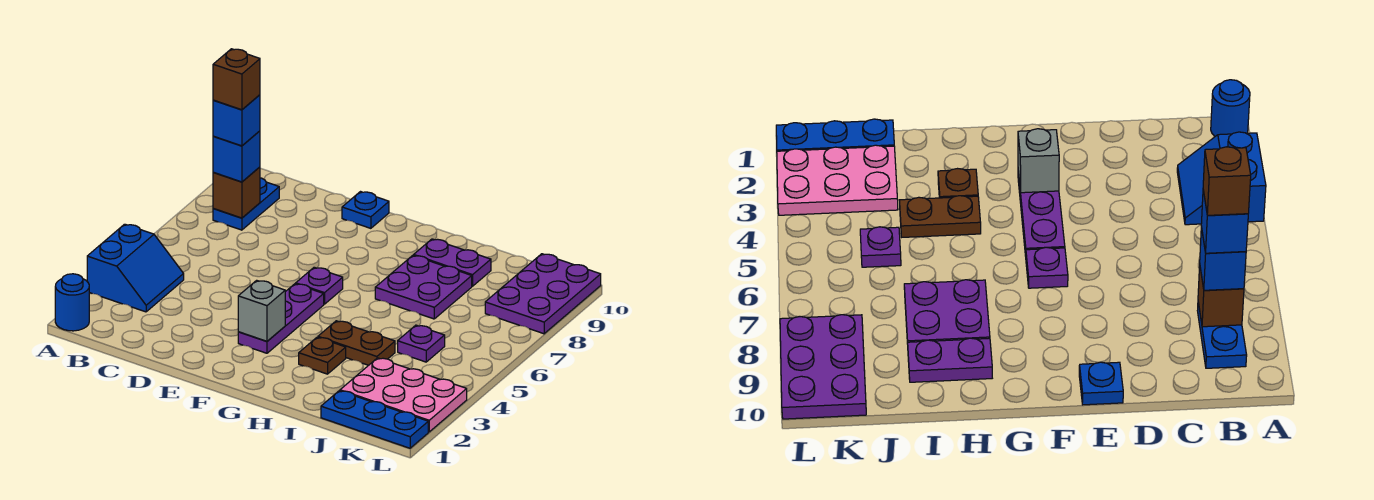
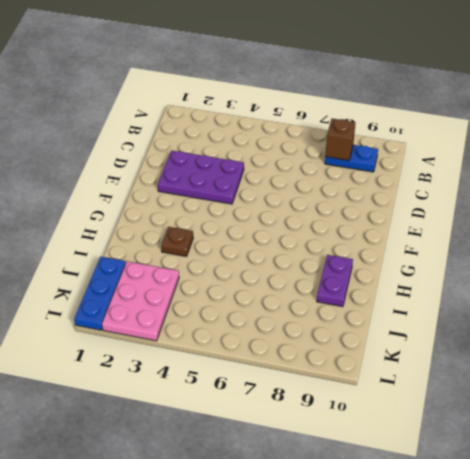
purple 2x3 plate [158,151,244,204] -> purple 2x3 plate moved to [485,254,601,334]
none -> blue 1x1 round brick [55,274,89,331]
none -> blue 2x2 slope [87,224,184,312]
none -> blue 1x1 plate [342,192,389,228]

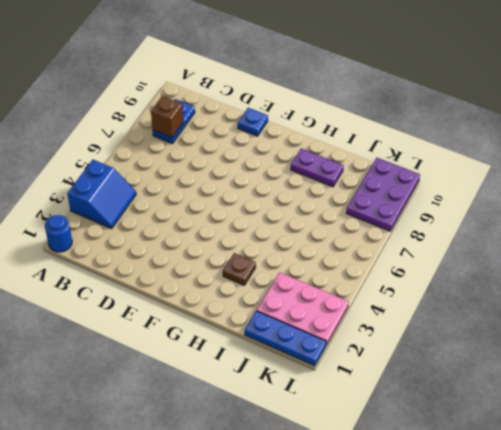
none -> purple 1x3 plate [238,284,324,353]
none -> purple 1x1 plate [296,267,343,304]
none -> brown 1x2 plate [318,321,395,365]

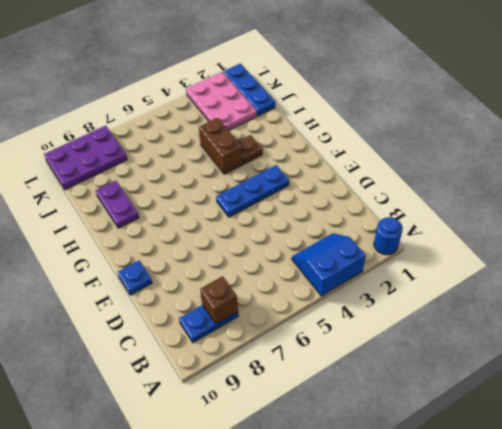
blue 1x3 plate [216,165,289,217] -> purple 1x3 plate [238,284,324,353]
brown 1x2 brick [199,118,243,174] -> brown 1x2 plate [318,321,395,365]
none -> purple 1x1 plate [296,267,343,304]
none -> purple 2x2 plate [375,255,472,319]
none -> purple 1x1 plate [398,325,445,362]

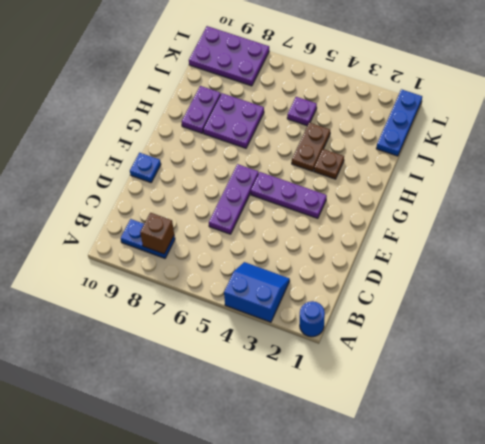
purple 1x3 plate [209,164,259,234] -> purple 1x1 plate [296,267,343,304]
none -> pink 2x3 plate [340,358,467,432]
none -> grey 1x1 brick [238,280,285,341]
none -> blue 1x1 brick [213,131,260,182]

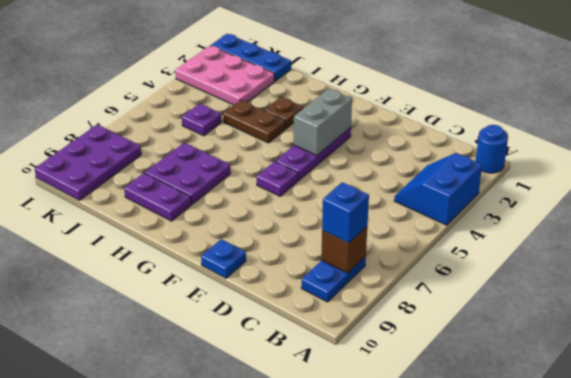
grey 1x2 brick [294,89,352,156] -> grey 1x1 brick [238,280,285,341]
none -> blue 1x1 brick [213,95,260,146]
none -> brown 1x1 brick [213,49,260,110]

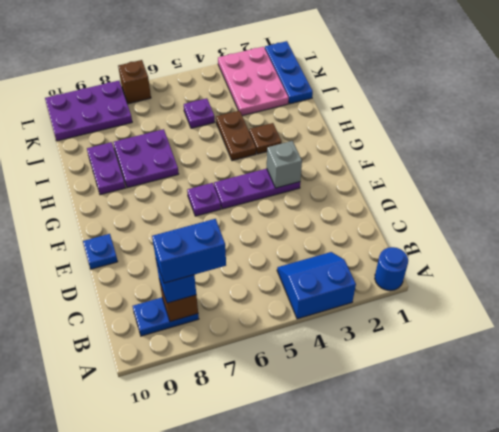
blue 1x2 brick [152,219,226,283] -> blue 1x1 brick [213,95,260,146]
brown 1x1 brick [118,60,151,104] -> brown 1x1 brick moved to [213,49,260,110]

